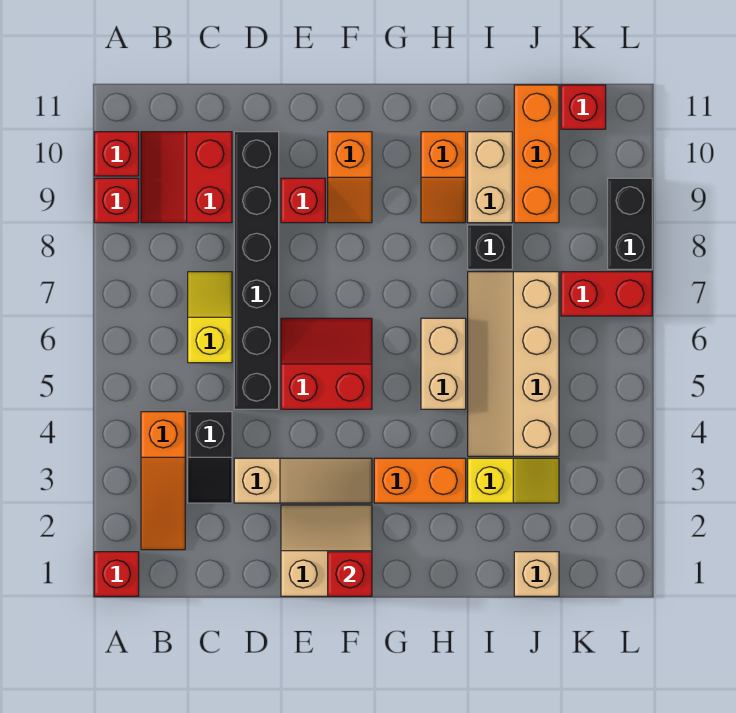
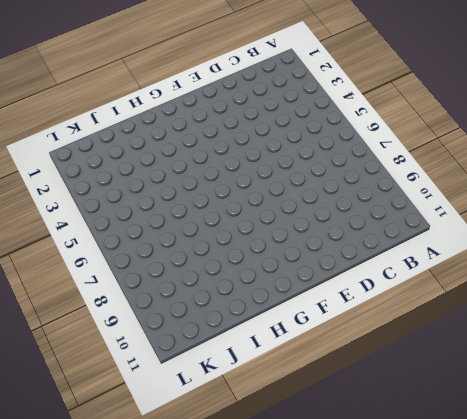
none -> red 1x1 brick [94,552,139,596]
none -> red 1x1 brick [94,178,139,223]
none -> red 1x1 brick [94,132,139,176]

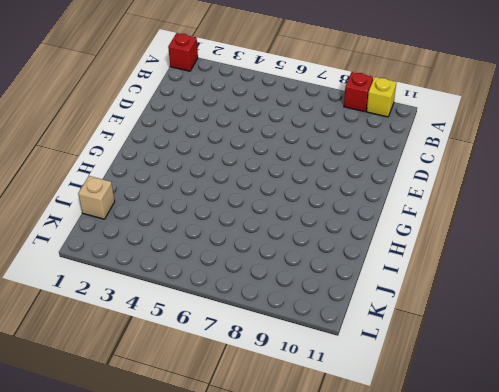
yellow 1x1 brick [367,77,396,117] -> red 1x1 brick [94,132,139,176]
none -> orange 1x3 slope [141,412,185,550]
none -> red 2x2 slope [141,132,232,223]
none -> black 1x2 slope [188,412,232,503]

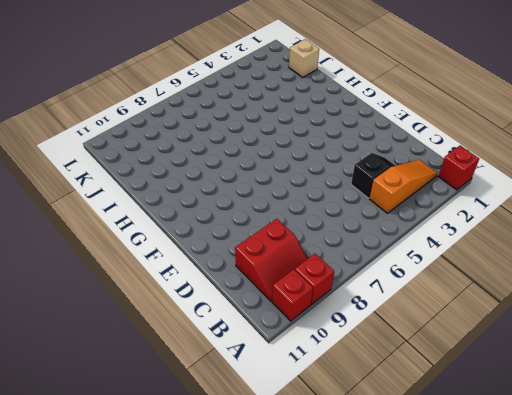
none -> yellow 1x2 slope [188,272,232,363]
none -> tan 1x3 slope [234,458,372,503]
none -> black 1x6 brick [234,132,279,409]

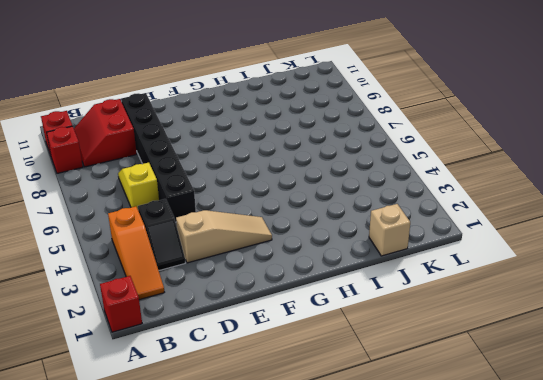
none -> tan 2x2 slope [281,505,372,596]
none -> red 2x2 slope [281,318,372,409]
none -> red 1x1 brick [281,178,325,223]

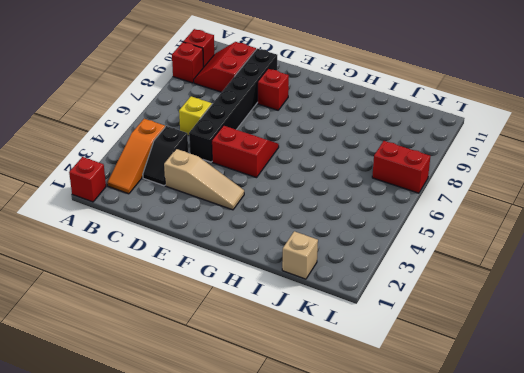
none -> tan 2x2 slope [281,505,372,596]
none -> orange 1x2 slope [328,132,372,223]
none -> orange 1x2 brick [374,458,466,503]

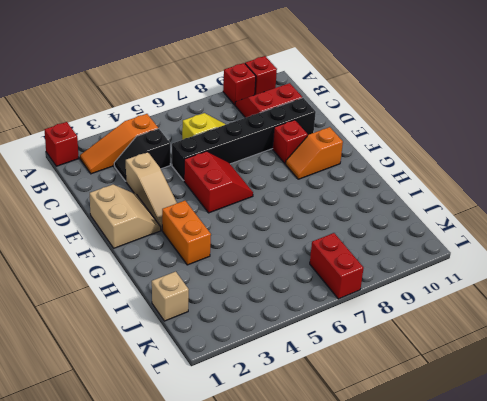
none -> tan 1x2 brick [421,318,466,409]
none -> orange 1x2 slope [421,132,466,223]
none -> yellow 1x2 slope [468,458,559,503]

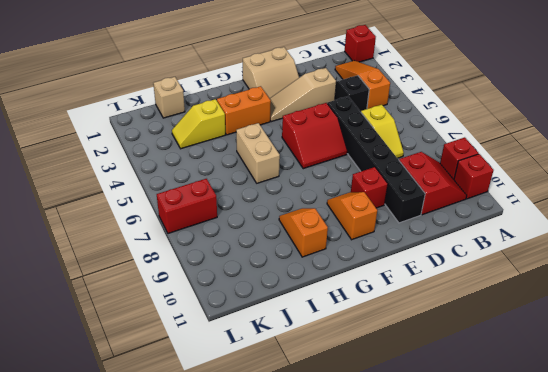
none -> tan 2x4 slope [468,272,559,456]
none -> black 1x1 brick [468,225,512,269]
none -> tan 1x2 brick [468,132,512,223]

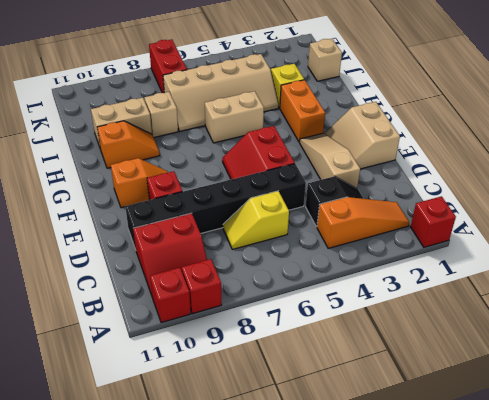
tan 1x1 brick [144,92,178,137] -> black 1x1 brick [468,225,512,269]
none -> orange 1x3 brick [514,85,559,223]
none -> red 1x1 brick [561,85,606,129]
none -> black 1x2 brick [608,178,652,269]

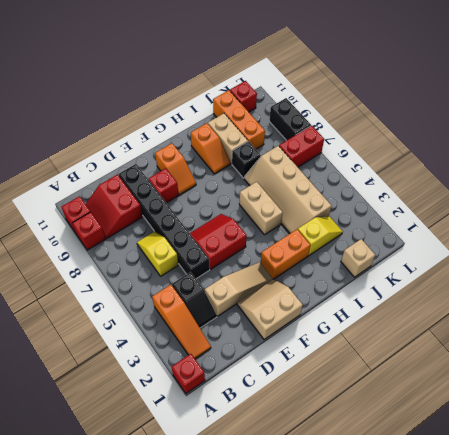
none -> red 1x1 brick [328,552,372,596]

